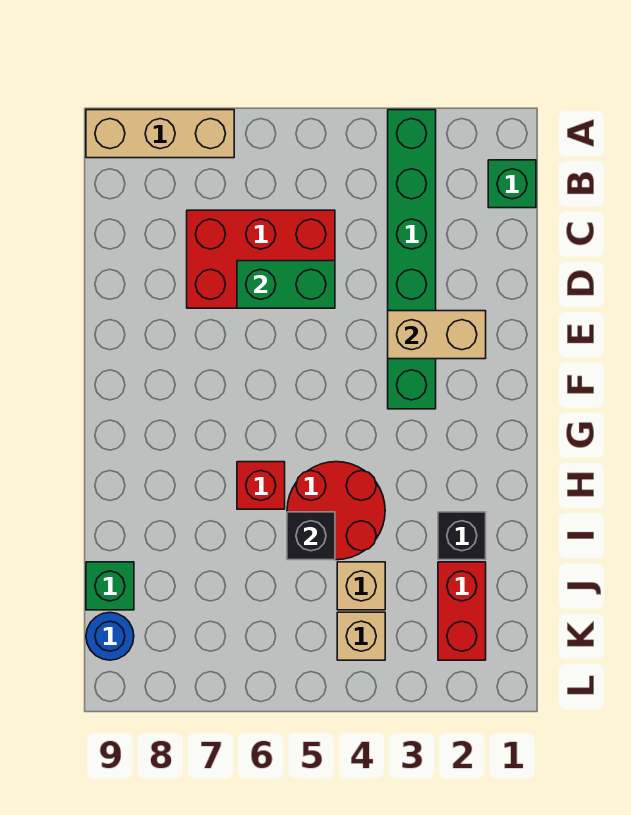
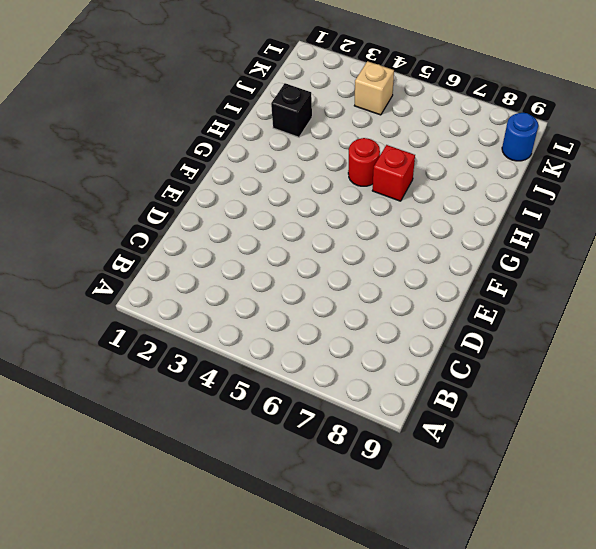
red 1x1 round brick [348,138,380,186] -> red 2x2 round brick [287,462,385,560]
none -> green 1x6 brick [388,110,436,409]
none -> tan 1x3 brick [86,110,234,158]
none -> green 1x1 brick [488,160,536,208]

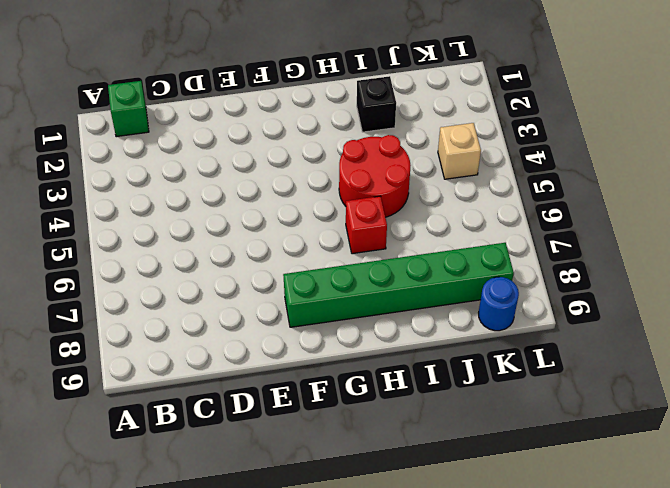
green 1x6 brick [283,243,514,327] -> green 1x6 brick moved to [388,110,436,409]
none -> tan 1x3 brick [86,110,234,158]
none -> red 2x3 brick [187,210,335,308]
none -> red 1x2 brick [438,562,486,660]

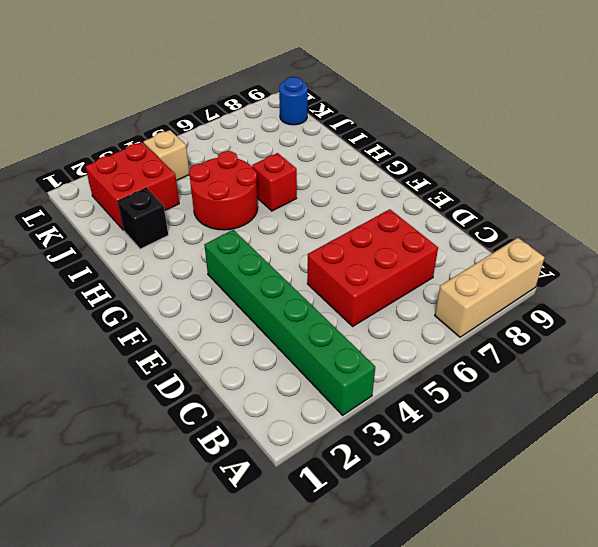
red 2x2 brick [85,142,179,230] -> red 1x2 brick [438,562,486,660]
none -> green 1x1 brick [488,160,536,208]
none -> tan 1x1 brick [337,562,385,610]
none -> green 1x1 brick [86,562,134,610]

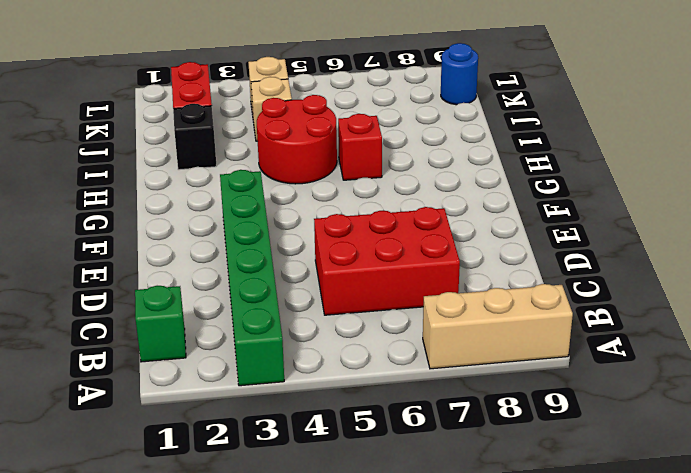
none -> green 1x1 brick [86,562,134,610]
none -> green 1x2 brick [237,261,335,308]
none -> tan 1x2 brick [388,311,486,359]

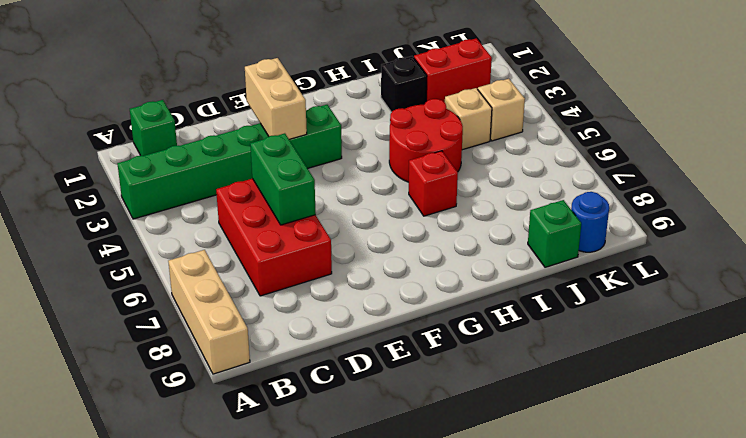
none -> black 1x1 brick [287,512,335,560]

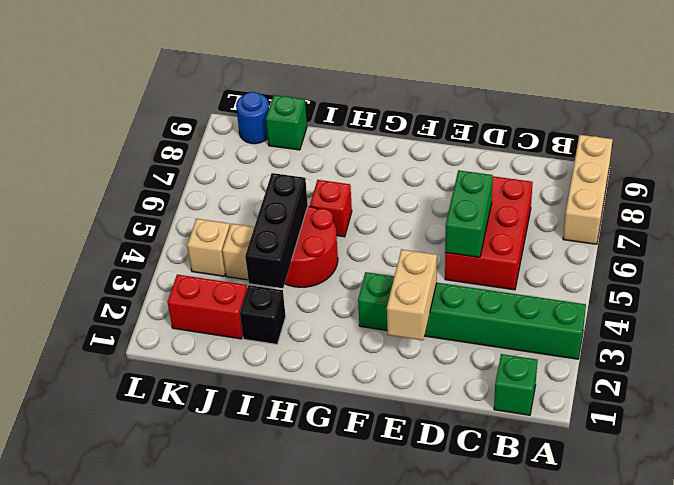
black 1x3 brick [245,173,308,288] -> black 1x1 brick [287,512,335,560]

